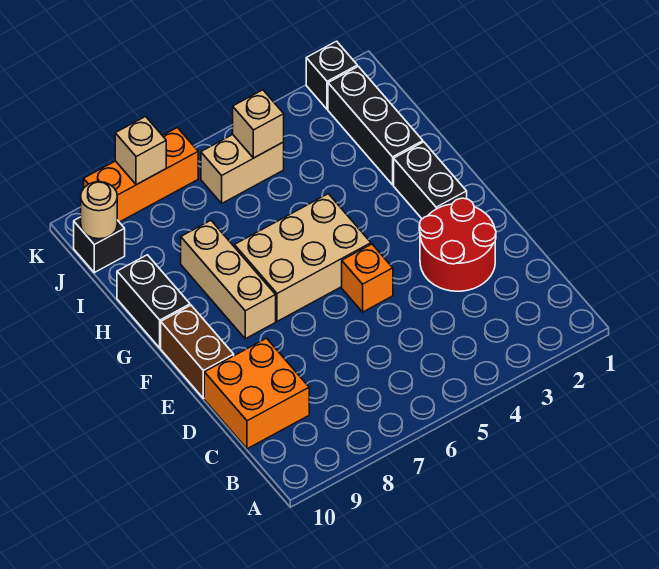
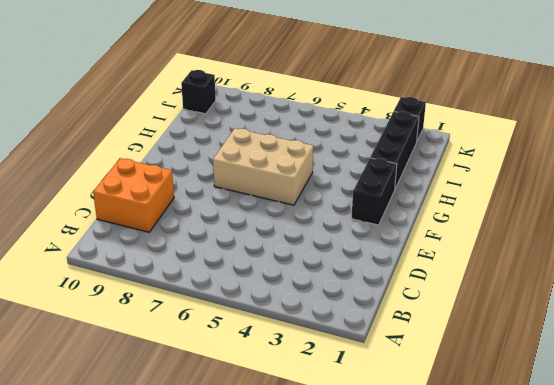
none -> red 2x2 round brick [419,198,496,291]
none -> orange 1x1 brick [342,244,393,312]
none -> brown 1x2 brick [161,305,234,398]

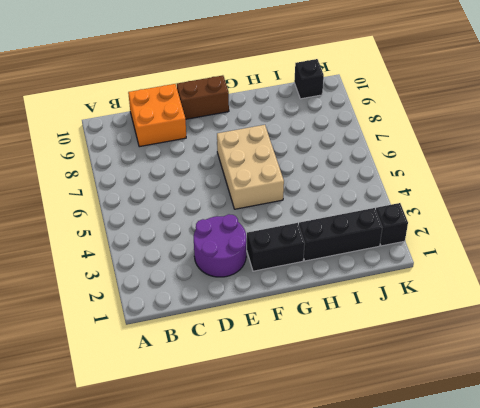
purple 2x2 round brick [194,214,246,277] -> red 2x2 round brick [419,198,496,291]
none -> orange 1x1 brick [342,244,393,312]
none -> tan 1x3 brick [181,221,276,339]
none -> black 1x2 brick [117,255,190,348]

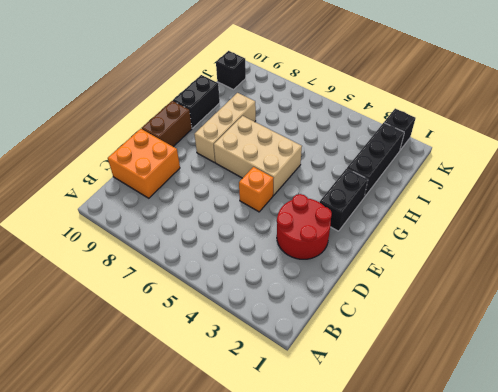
none -> tan 1x2 brick [201,135,284,203]
none -> orange 1x3 brick [84,128,198,222]
none -> tan 1x1 brick [233,90,284,158]

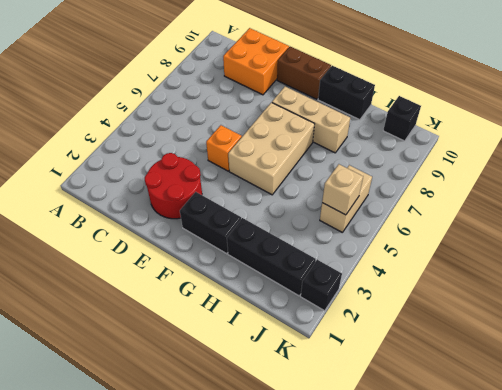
none -> orange 1x3 brick [84,128,198,222]
none -> tan 1x1 round brick [81,182,117,239]
none -> tan 1x1 brick [115,117,166,185]

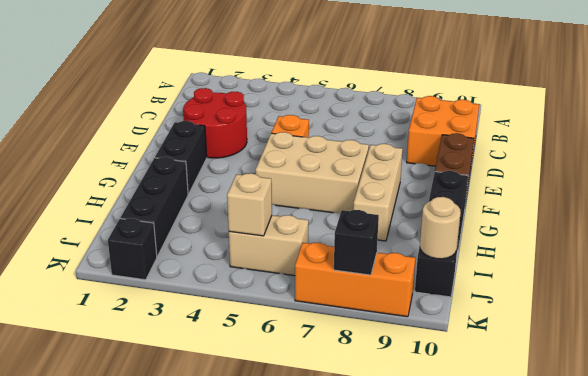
black 1x1 brick [334,210,379,275] -> tan 1x1 brick [115,117,166,185]

